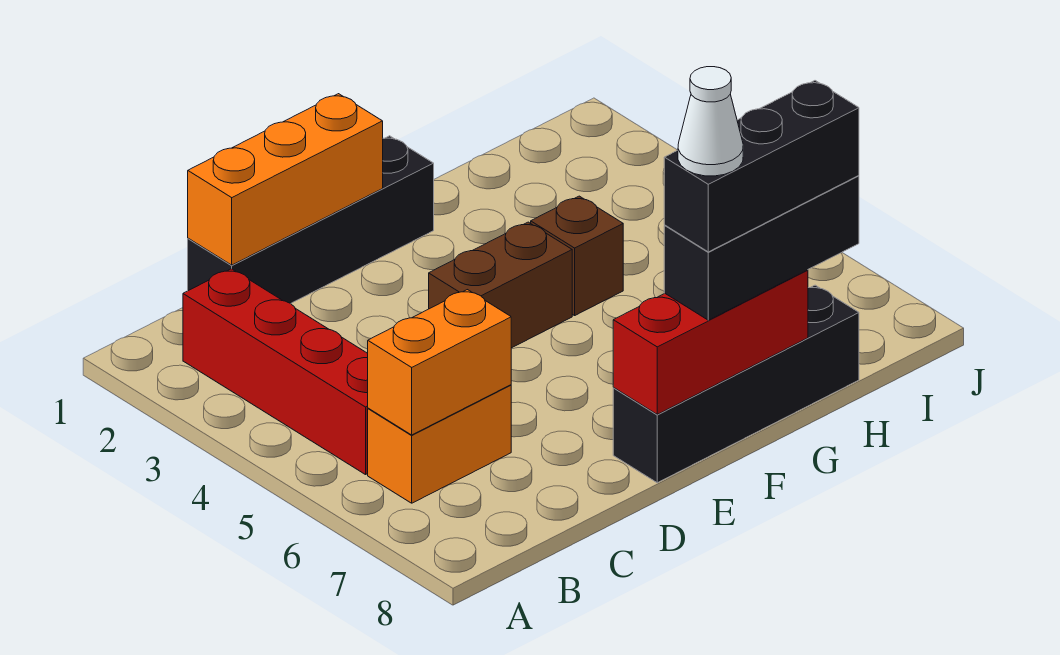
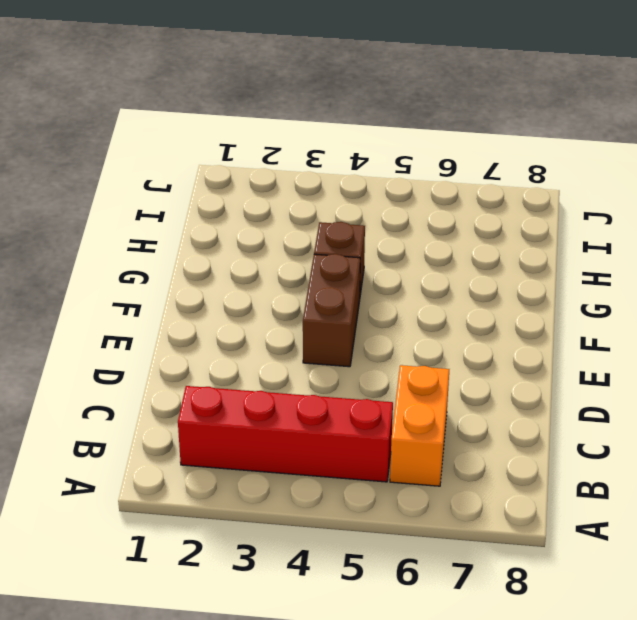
none -> black 1x4 brick [188,136,434,304]
none -> black 1x4 brick [613,285,859,483]
none -> orange 1x2 brick [368,290,511,435]

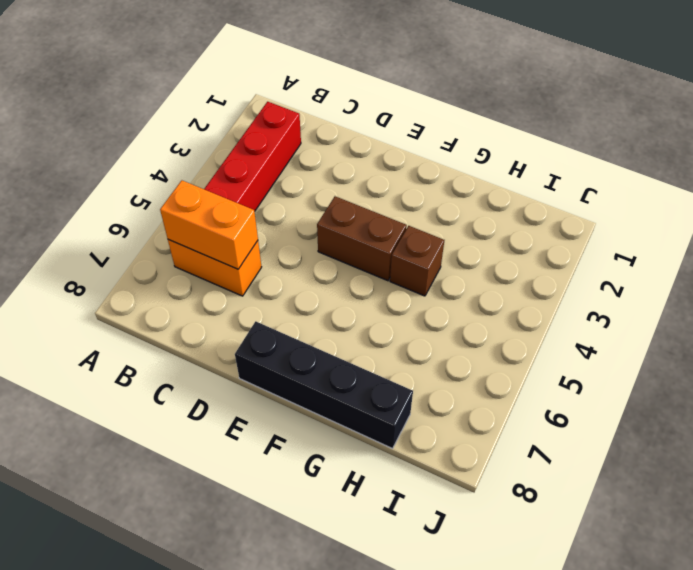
none -> black 1x4 brick [188,136,434,304]
none -> orange 1x3 brick [188,94,383,265]
none -> red 1x3 brick [613,270,808,414]

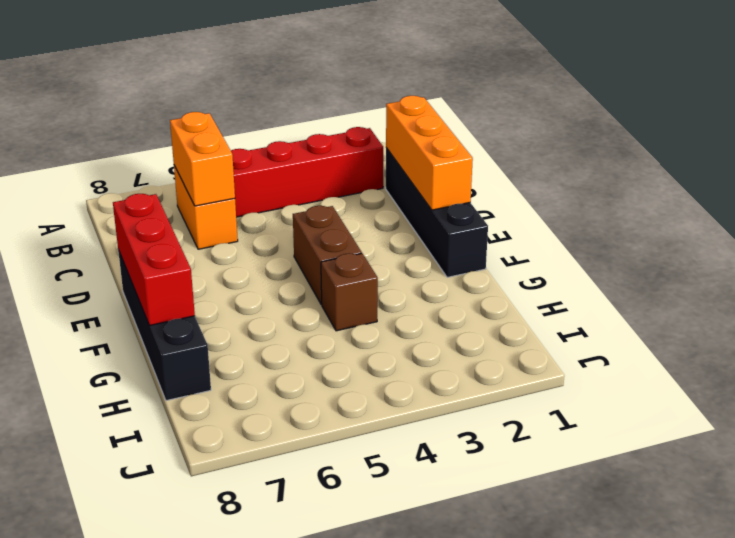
none -> black 1x3 brick [664,176,859,320]
none -> black 1x3 brick [664,81,859,252]
none -> white 1x1 cone [678,67,743,176]

